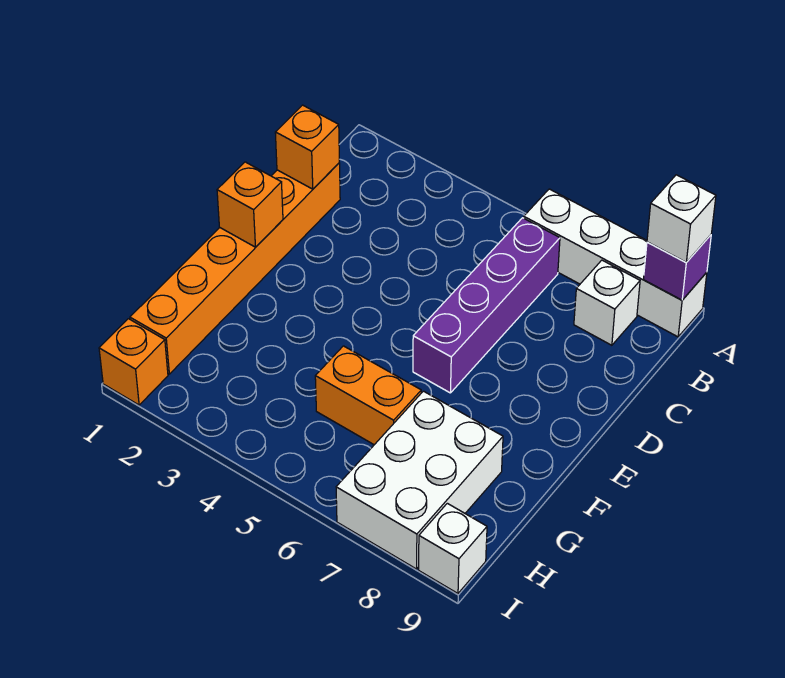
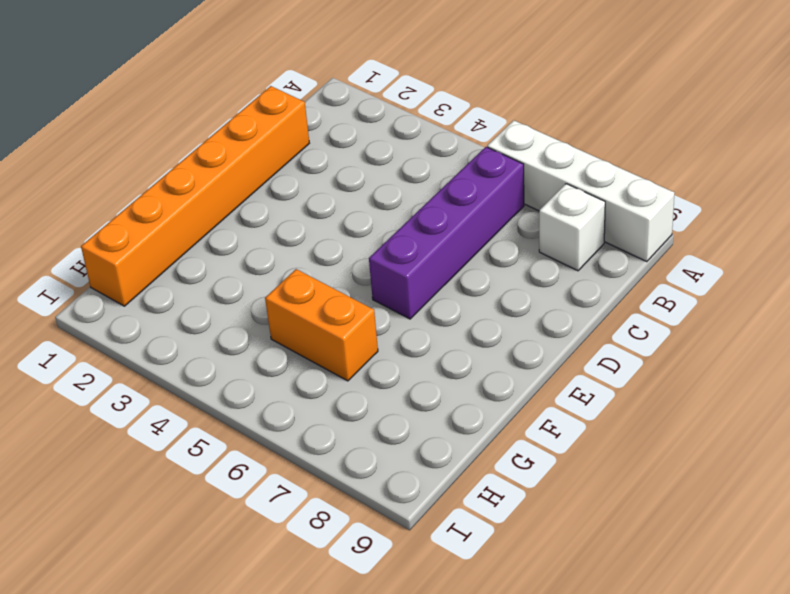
none -> white 2x3 brick [336,391,503,569]
none -> orange 1x1 brick [99,319,168,405]
none -> white 1x1 brick [419,503,487,593]

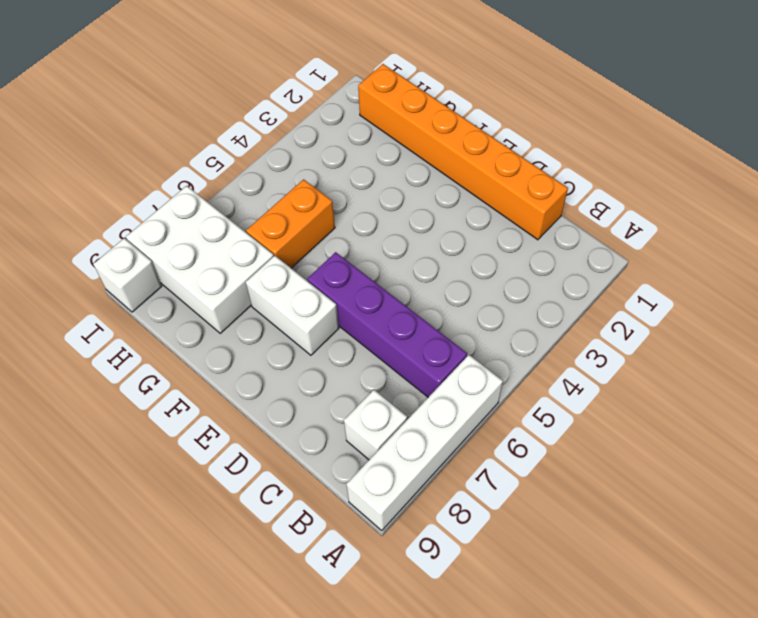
white 1x2 brick [246,256,339,355] -> none
none -> orange 1x1 brick [99,319,168,405]
none -> purple 1x1 brick [643,235,711,300]
none -> orange 1x1 brick [275,105,339,189]

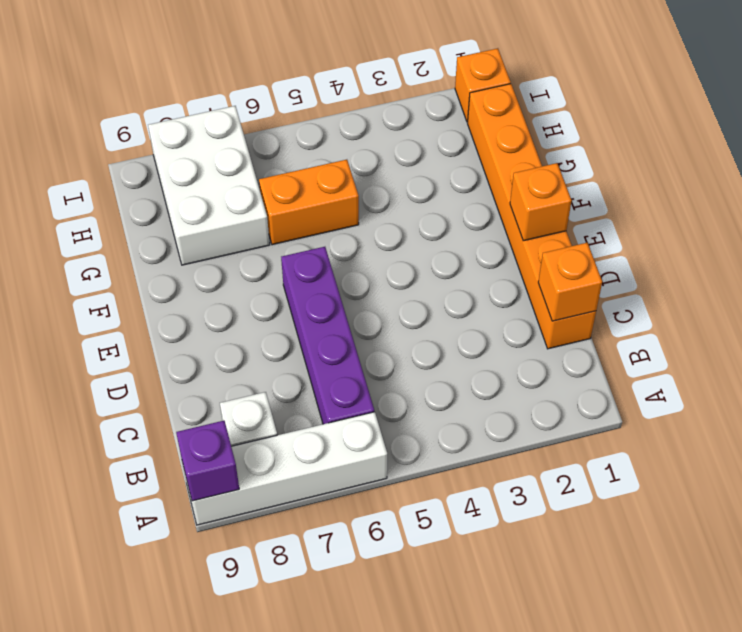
none -> white 1x1 brick [419,503,487,593]
none -> white 1x1 brick [647,175,716,262]

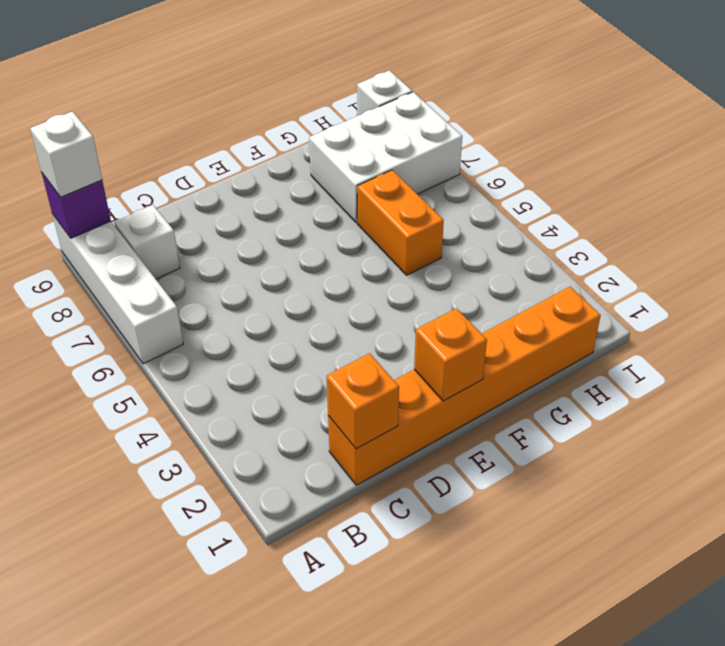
none -> purple 1x4 brick [413,218,560,393]
none -> orange 1x1 brick [99,319,168,405]

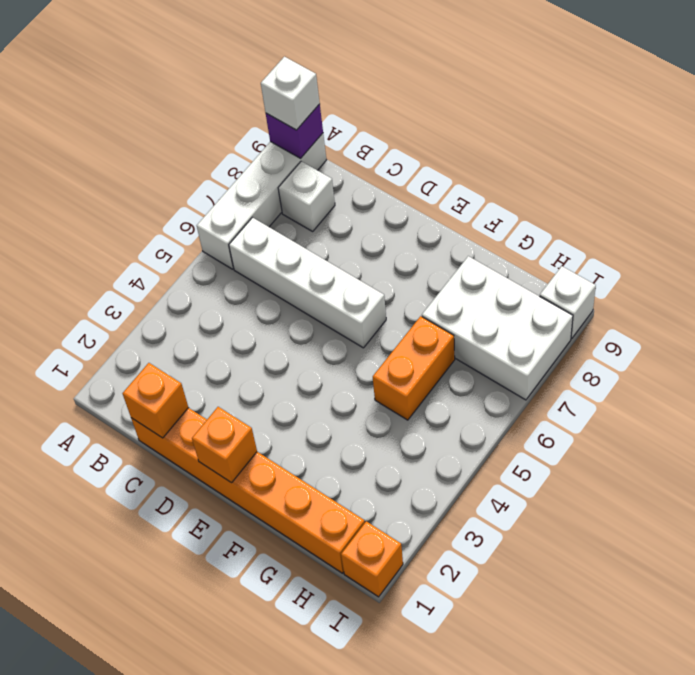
white 1x4 brick [229,218,386,348] -> purple 1x4 brick [413,218,560,393]

